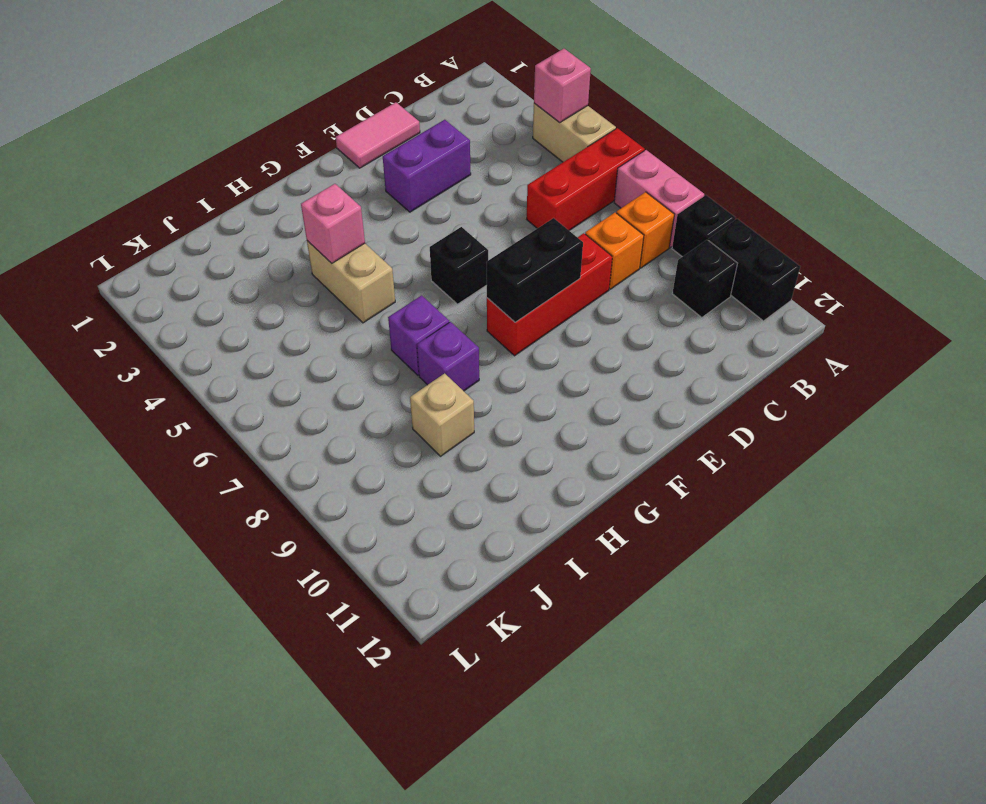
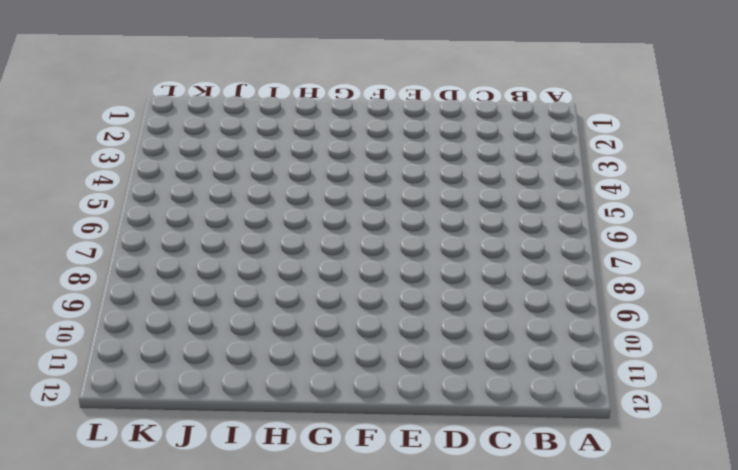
none -> tan 1x2 brick [533,103,616,162]
none -> red 1x3 brick [527,128,645,230]
none -> pink 1x2 brick [614,150,704,247]

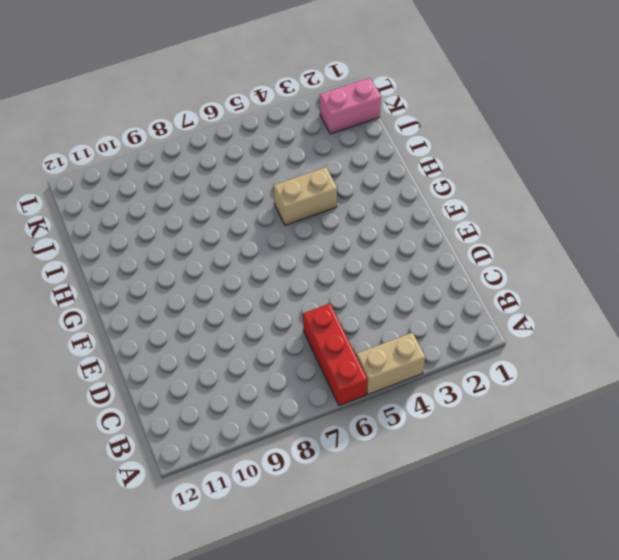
pink 1x2 brick [320,78,381,134] -> pink 1x2 brick moved to [614,150,704,247]
none -> black 1x1 brick [672,195,735,257]
none -> black 1x2 brick [708,219,800,321]
none -> orange 1x1 brick [617,192,674,268]

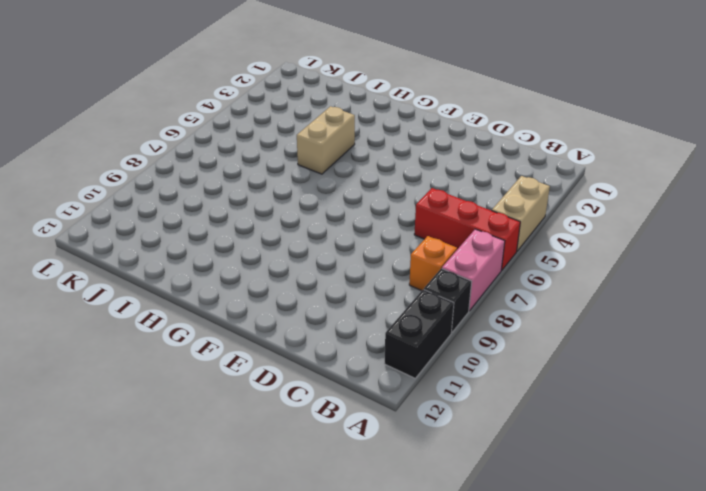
none -> black 1x1 brick [672,240,737,318]
none -> orange 1x1 brick [585,213,644,289]
none -> pink 1x2 tile [335,102,420,168]

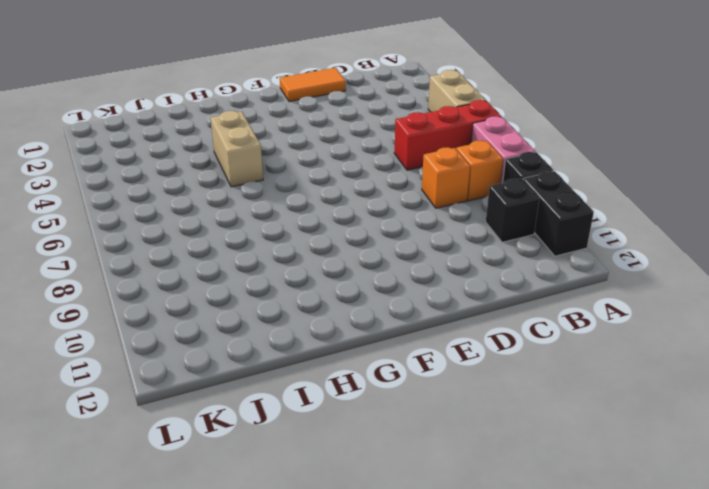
orange 1x2 tile [280,68,346,102] -> pink 1x2 tile [335,102,420,168]
none -> purple 1x2 brick [383,120,471,212]
none -> red 1x3 brick [487,233,612,356]
none -> black 1x1 brick [430,227,488,304]

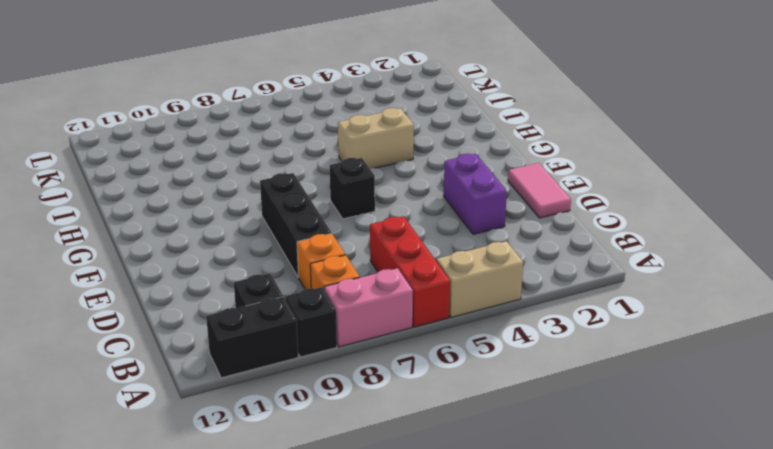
black 1x3 brick [260,173,331,277] -> red 1x3 brick [487,233,612,356]
none -> purple 1x1 brick [388,295,449,375]
none -> purple 1x1 brick [417,322,479,391]
none -> tan 1x1 brick [410,373,474,456]

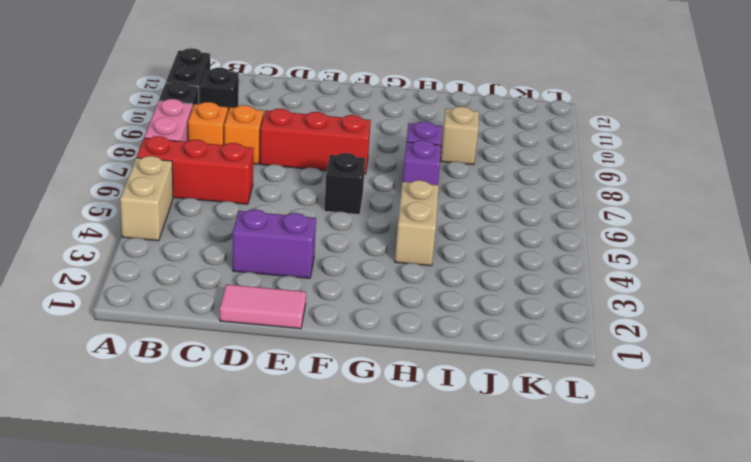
none -> pink 1x1 brick [534,49,591,123]
none -> black 1x2 brick [487,218,583,322]
none -> pink 1x1 brick [301,184,365,263]

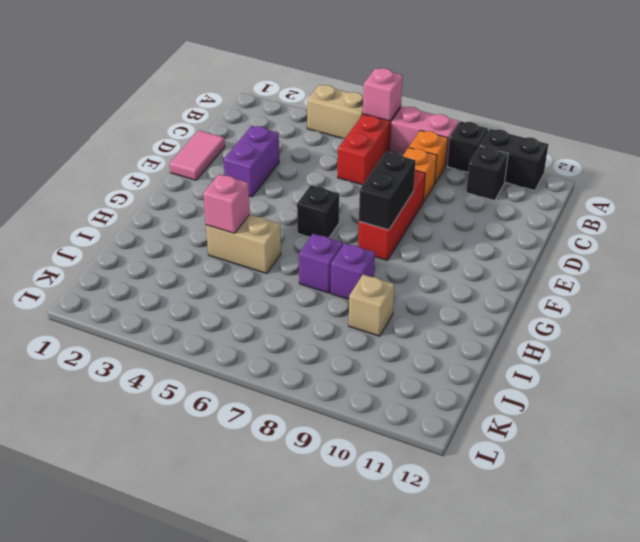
pink 1x1 brick [363,68,403,121] -> pink 1x1 brick moved to [534,49,591,123]

